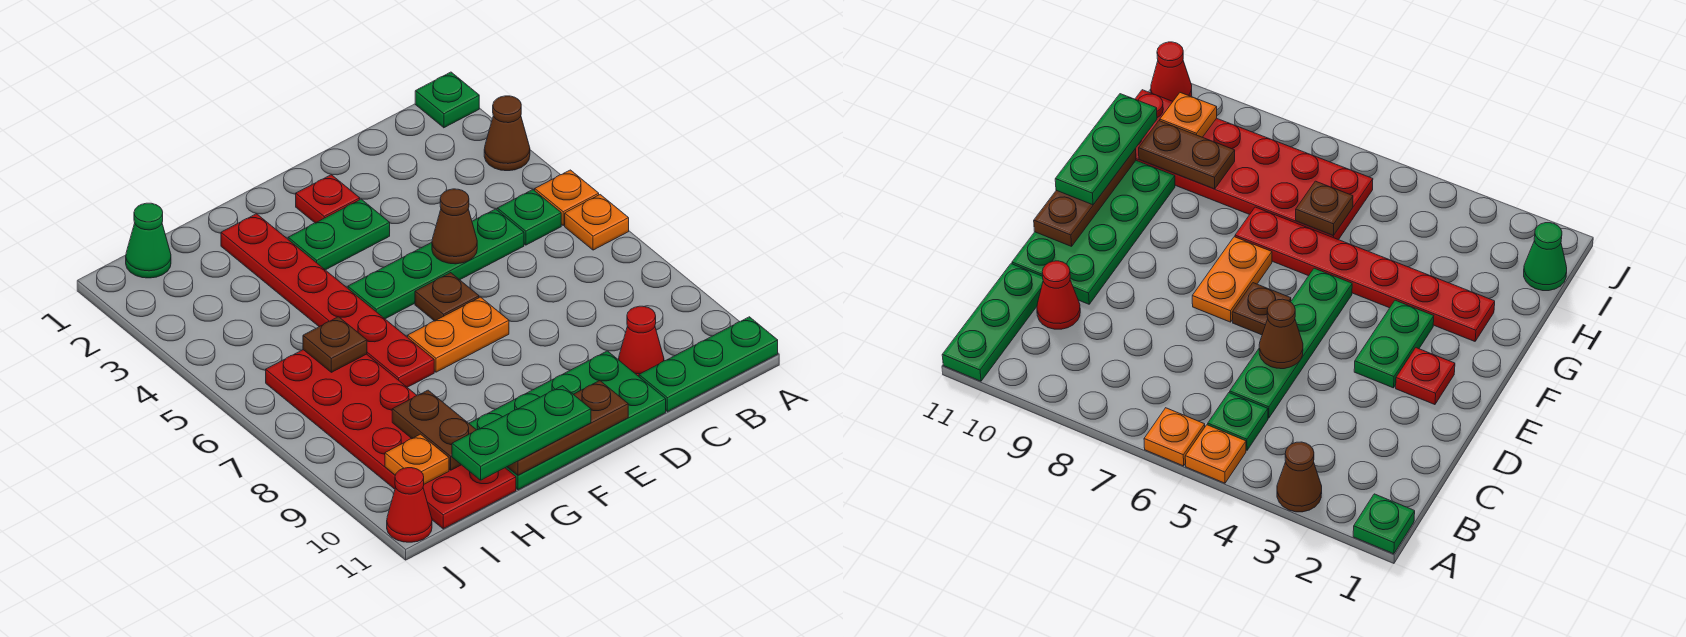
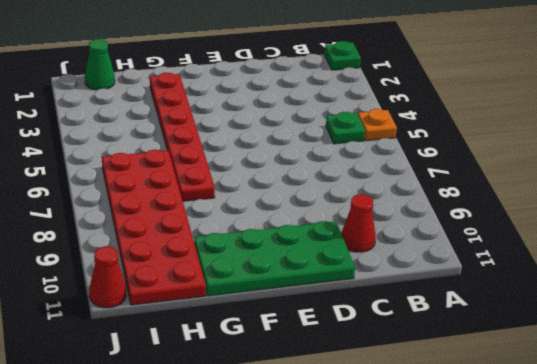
none -> brown 1x1 cone [484,96,530,171]
none -> orange 1x1 plate [565,195,629,250]
none -> green 1x3 plate [639,317,778,412]

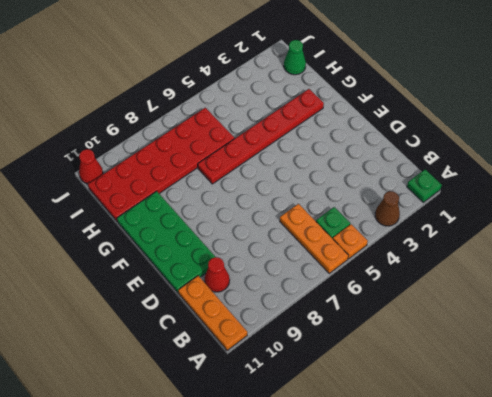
orange 1x3 plate [280,204,348,273] -> orange 1x1 plate [565,195,629,250]
orange 1x3 plate [178,276,247,350] -> green 1x3 plate [639,317,778,412]
none -> green 1x4 plate [348,209,524,319]
none -> red 1x1 plate [296,175,360,223]
none -> green 1x2 plate [288,199,390,270]

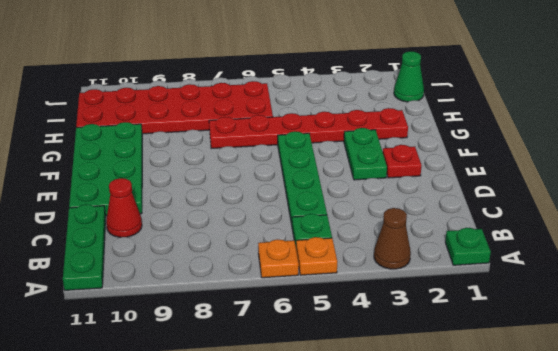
none -> brown 1x1 plate [415,273,479,321]
none -> orange 1x2 plate [408,297,509,372]
none -> red 1x1 cone [387,468,432,542]

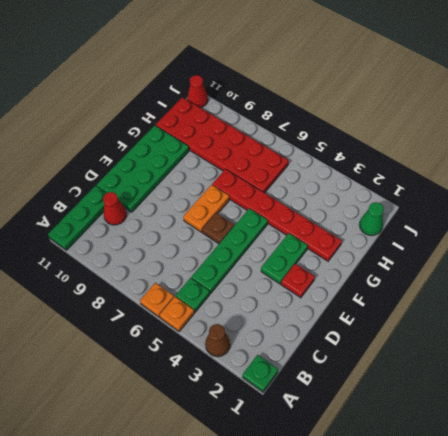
none -> brown 1x1 cone [432,189,477,264]
none -> brown 1x3 plate [507,381,628,475]
none -> brown 1x1 plate [303,317,367,372]

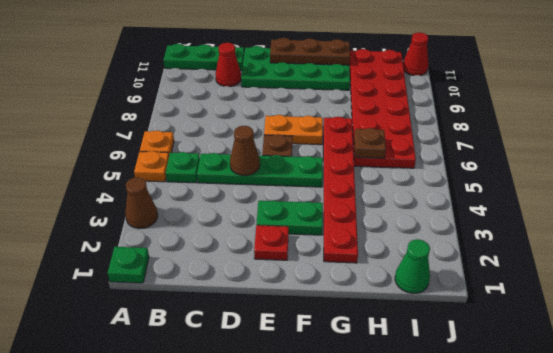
none -> brown 1x2 plate [392,390,476,470]
none -> orange 1x1 plate [385,434,449,484]
none -> green 1x3 plate [452,386,591,480]

